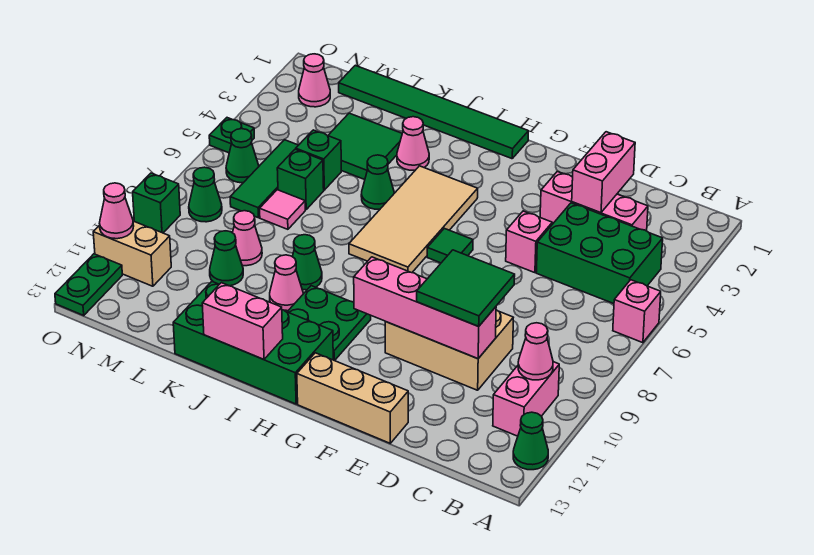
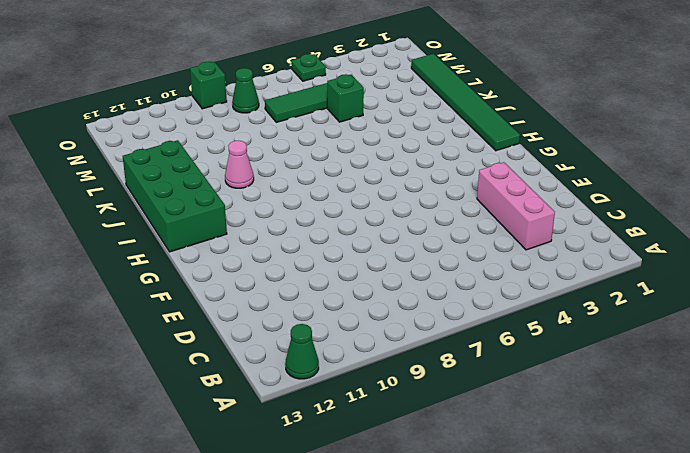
none -> pink 1x1 brick [613,280,661,343]
none -> green 2x3 brick [536,203,663,304]
none -> pink 1x2 brick [493,362,559,436]
none -> tan 2x3 brick [385,310,513,390]

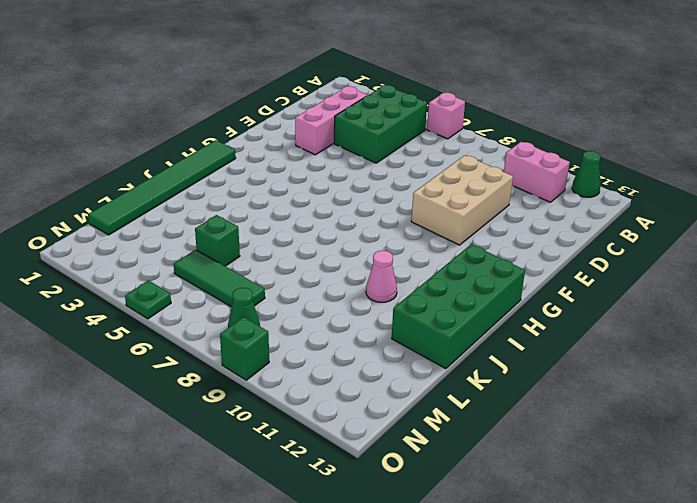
none -> pink 1x1 brick [506,211,552,273]
none -> tan 1x3 brick [297,353,408,443]
none -> green 1x1 tile [427,228,473,263]
none -> tan 2x4 tile [349,166,478,273]

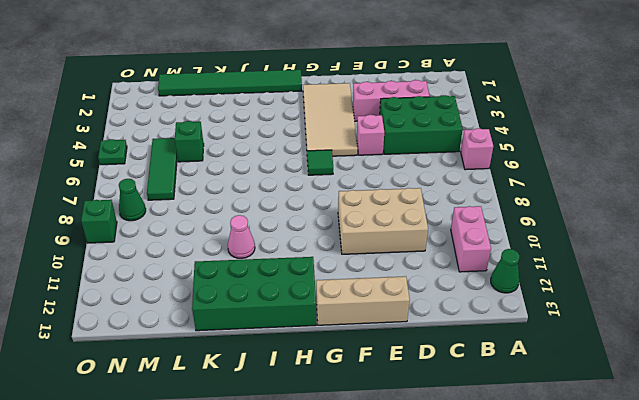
tan 2x4 tile [303,83,358,156] -> tan 2x4 tile moved to [349,166,478,273]
none -> green 2x2 plate [288,286,371,361]
none -> pink 1x1 cone [397,117,429,170]
none -> green 1x1 cone [361,155,394,209]
none -> green 1x1 cone [292,235,322,290]

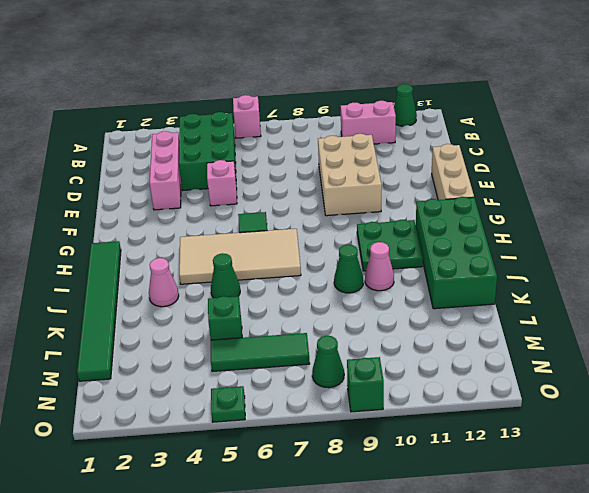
none -> green 2x2 tile [328,113,402,180]
none -> green 1x1 brick [277,149,324,210]
none -> pink 1x1 tile [260,190,305,229]
none -> pink 1x1 cone [233,211,262,266]

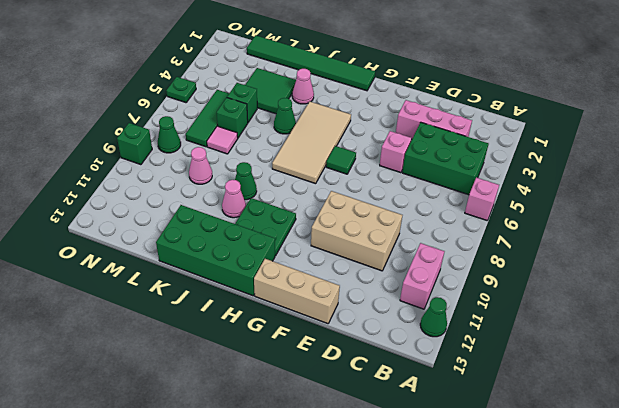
none -> green 1x1 cone [210,231,243,286]
none -> pink 1x1 cone [299,54,330,107]
none -> green 1x1 cone [226,129,259,183]
none -> tan 1x2 brick [93,221,171,286]

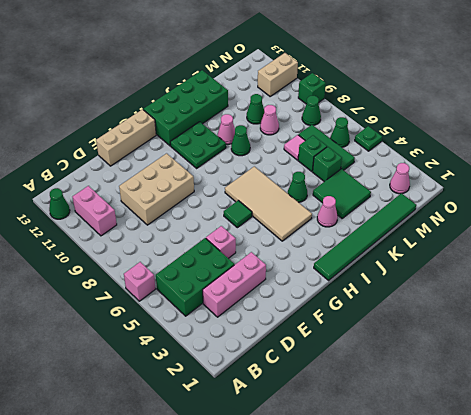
none -> green 1x2 plate [55,254,122,315]
none -> pink 1x1 cone [518,323,553,380]
none -> pink 1x2 brick [572,132,635,213]
none -> pink 1x4 brick [354,257,496,359]

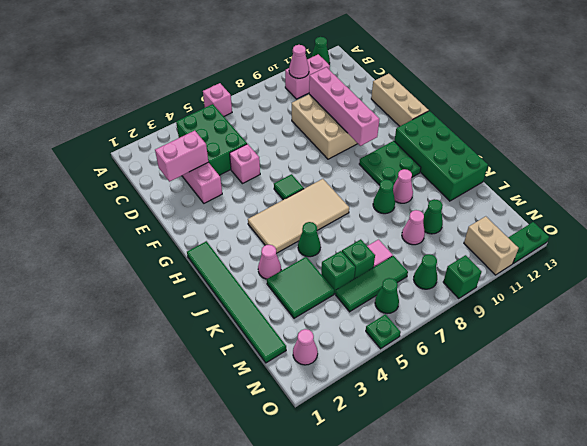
none -> pink 1x2 brick [202,283,283,359]
none -> pink 1x1 cone [99,183,134,239]
none -> green 2x2 tile [417,250,515,326]

